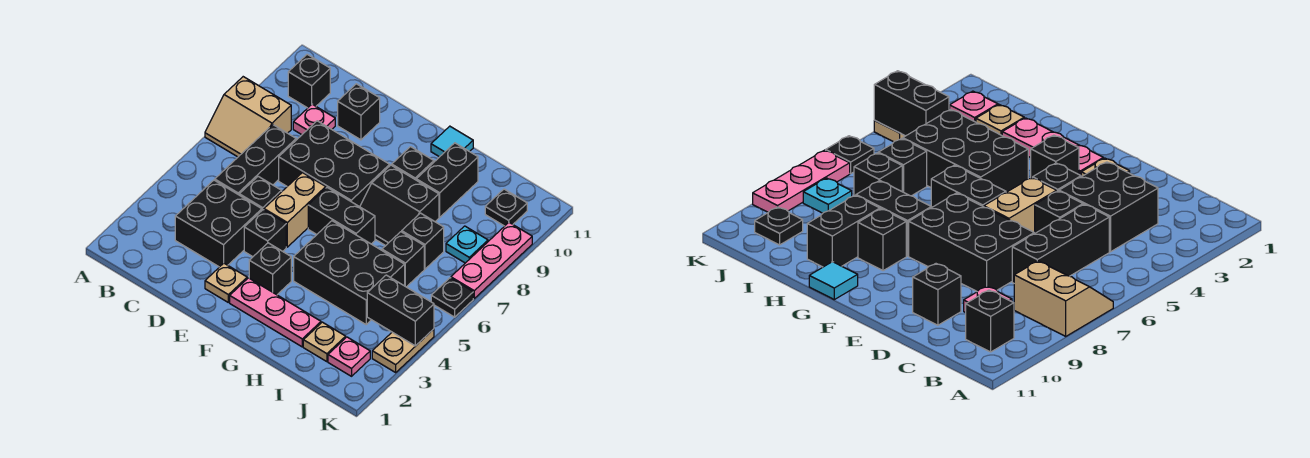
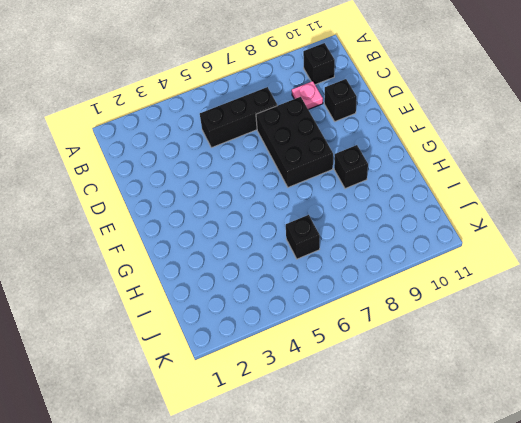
none -> tan 2x2 slope [205,77,291,157]
none -> black 2x2 brick [175,180,262,267]
none -> black 1x1 brick [239,176,282,210]

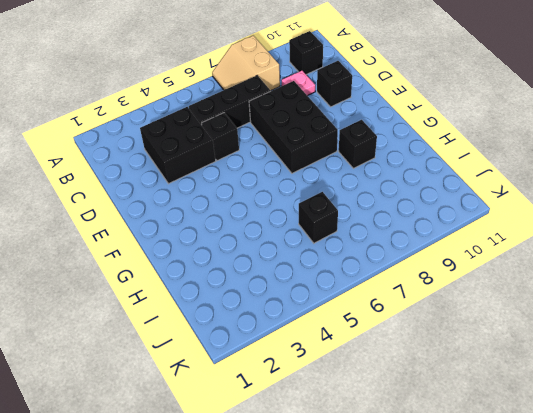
none -> tan 1x1 plate [205,263,247,302]
none -> black 1x1 brick [244,210,286,257]
none -> tan 1x2 brick [264,173,326,247]

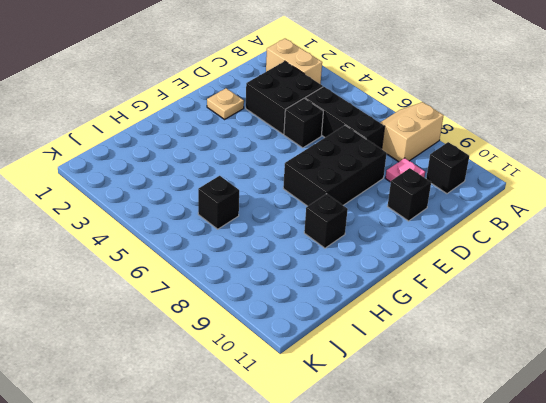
tan 1x2 brick [266,39,322,84] -> tan 1x2 brick moved to [264,173,326,247]
none -> black 1x1 brick [244,210,286,257]
none -> pink 1x3 plate [230,278,321,347]
none -> black 1x1 brick [249,243,291,295]

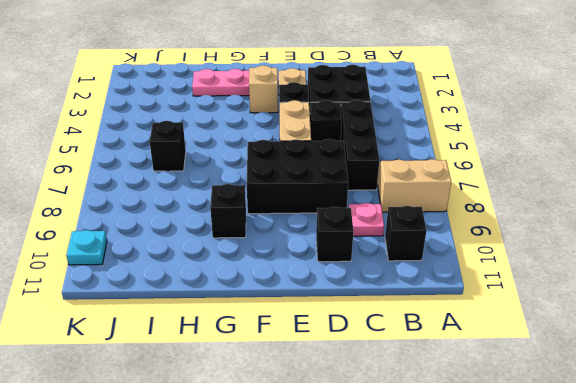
tan 1x1 brick [249,65,278,113] -> black 1x1 brick [249,243,291,295]
cyan 1x1 plate [66,230,107,265] -> cyan 1x1 plate moved to [446,226,488,263]
none -> black 1x2 brick [308,188,375,244]
none -> black 2x3 brick [294,221,405,324]
none -> black 2x2 slope [360,165,439,246]

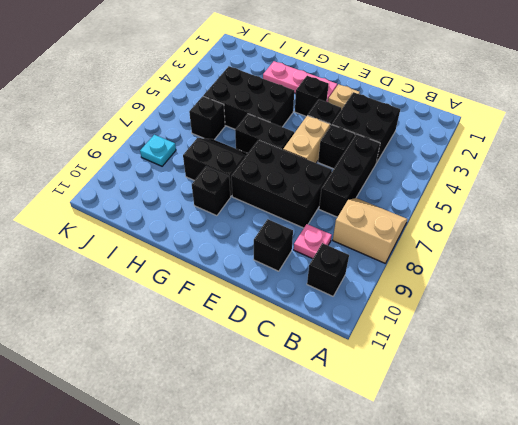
none -> cyan 1x1 tile [431,126,473,157]
none -> black 1x2 brick [416,143,478,217]
none -> tan 1x1 plate [303,322,346,362]

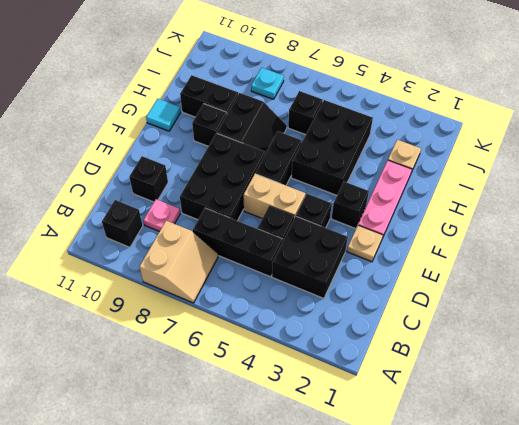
none -> black 1x1 brick [402,213,444,269]
none -> pink 1x1 plate [328,337,370,376]
none -> black 1x1 plate [485,189,527,226]

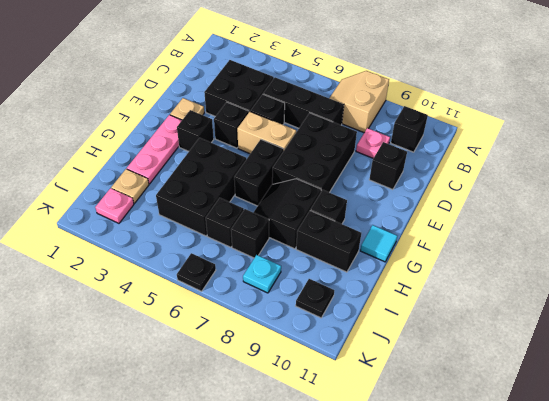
none -> tan 1x2 plate [372,329,434,372]
none -> pink 1x3 plate [451,223,532,298]
none -> black 1x2 brick [367,275,434,346]

